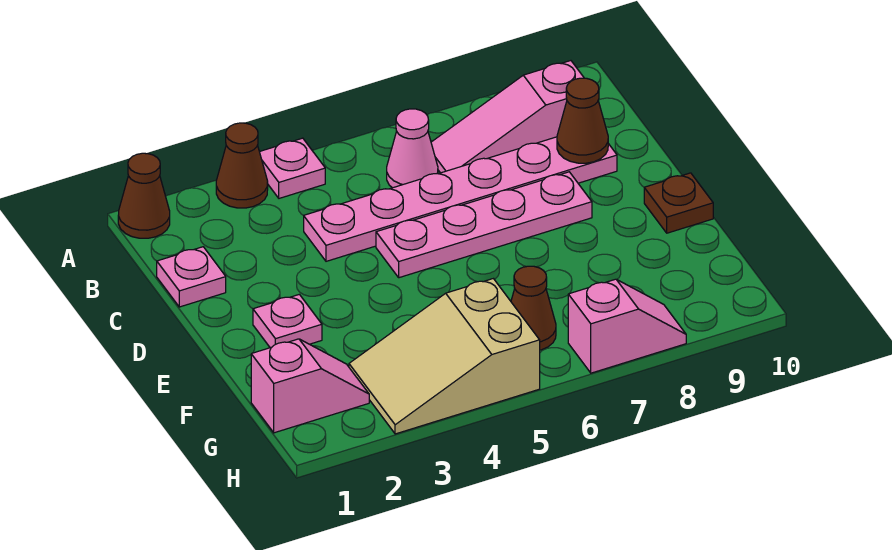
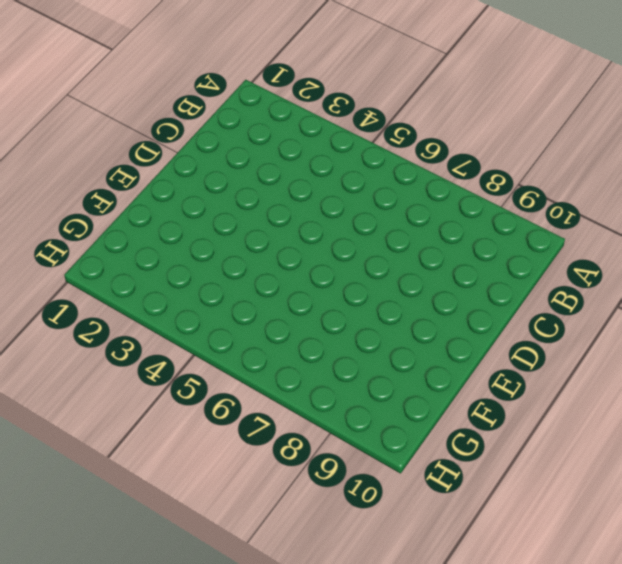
none -> brown 1x1 cone [118,153,170,238]
none -> brown 1x1 cone [216,123,268,208]
none -> pink 1x1 plate [260,138,325,198]

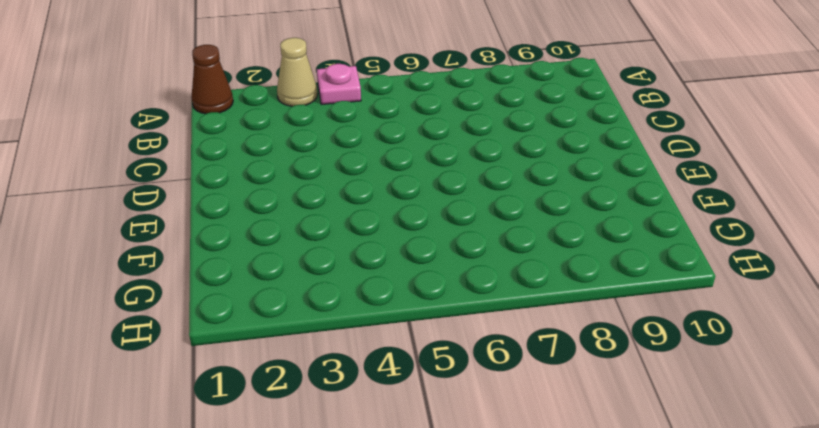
tan 1x1 cone [277,38,317,106] -> brown 1x1 cone [216,123,268,208]
none -> pink 1x1 cone [387,109,438,188]
none -> pink 1x3 slope [431,61,584,173]
none -> pink 1x1 plate [157,247,226,307]

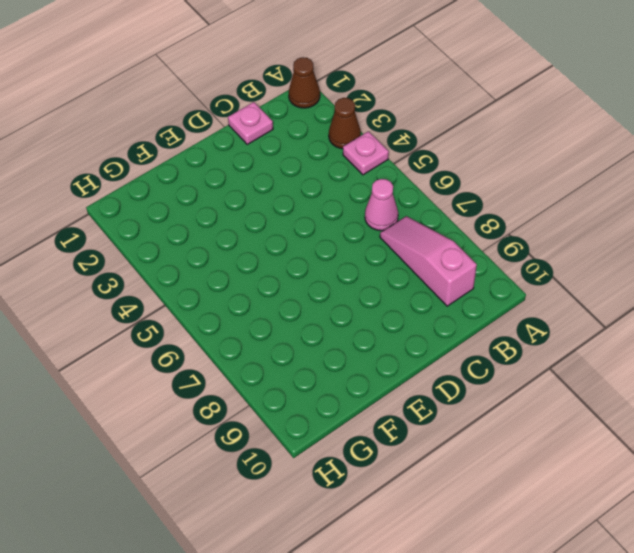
none -> pink 1x6 plate [304,137,617,261]
none -> pink 1x4 plate [376,172,592,278]
none -> pink 1x1 plate [253,294,322,348]

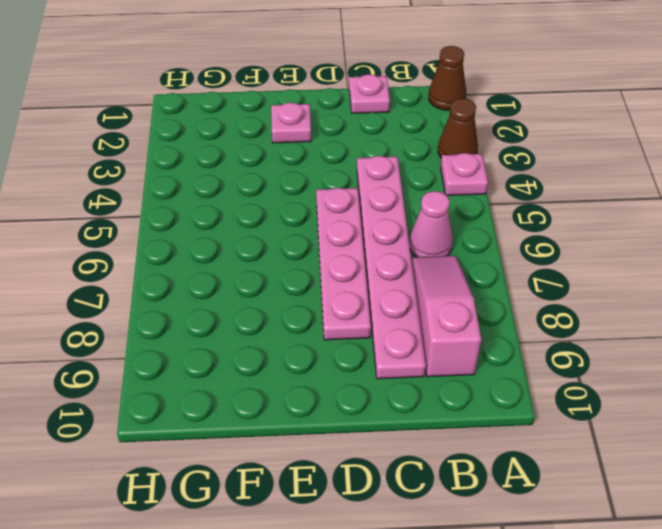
none -> brown 1x1 plate [644,173,713,233]
none -> pink 1x2 slope [251,339,369,433]
none -> tan 2x3 slope [349,279,540,434]

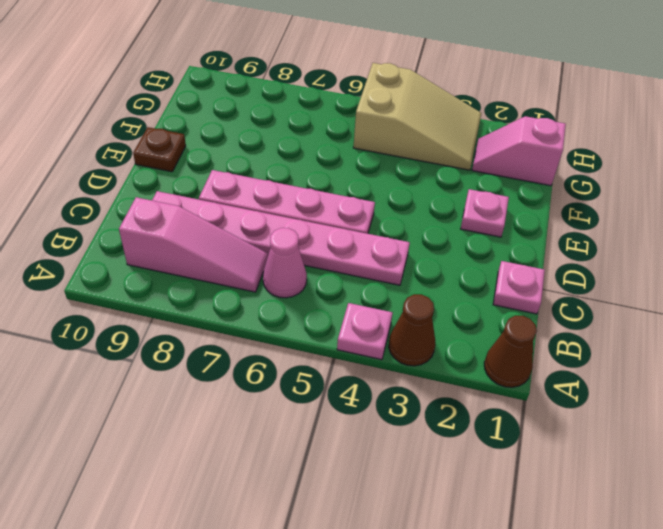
none -> brown 1x1 cone [511,266,556,350]
none -> pink 1x2 slope [568,279,686,373]
none -> brown 1x1 cone [557,78,608,163]

